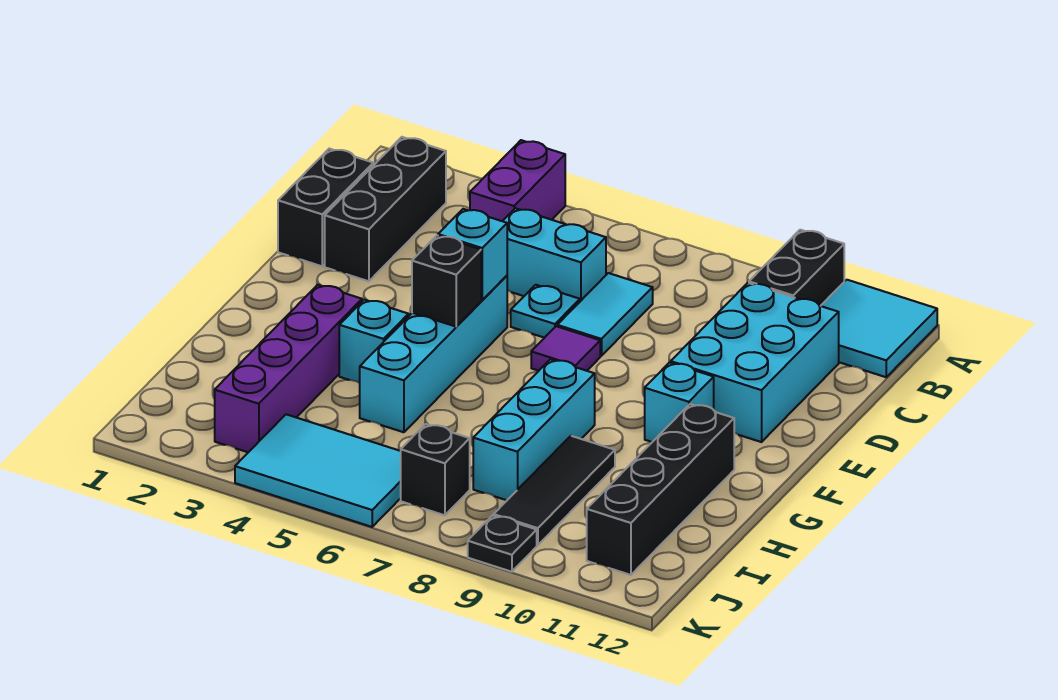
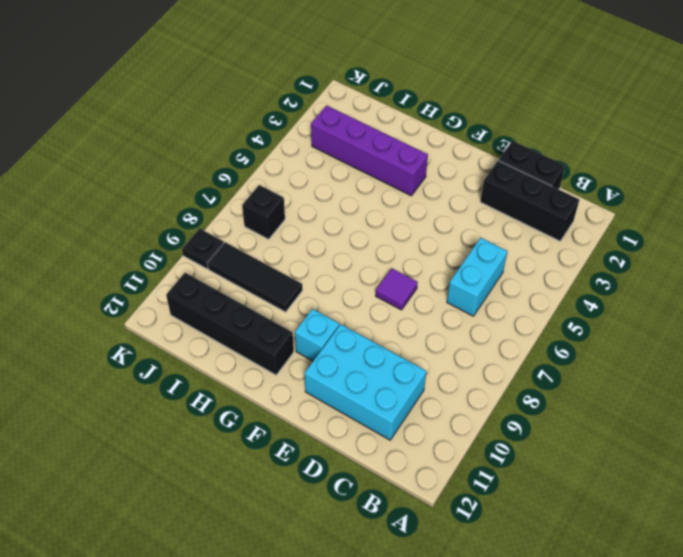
none -> purple 1x2 brick [470,140,565,221]
none -> black 1x2 brick [749,230,844,306]
none -> cyan 2x2 tile [821,280,937,377]

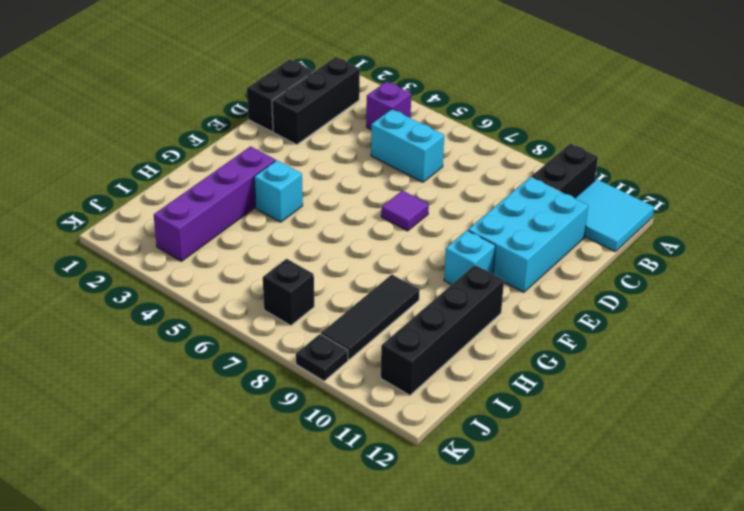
purple 1x1 brick [366,81,411,129] -> purple 1x2 brick [470,140,565,221]
none -> cyan 1x2 tile [557,273,653,356]
none -> cyan 1x1 plate [511,285,580,338]
none -> cyan 1x4 brick [360,276,507,432]

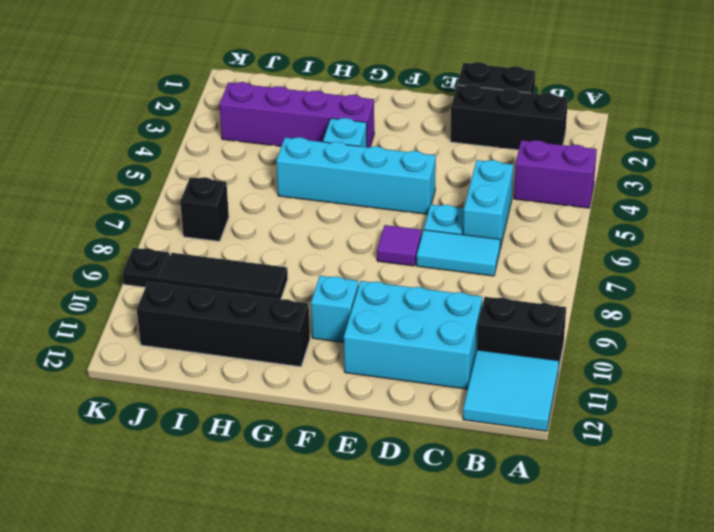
none -> cyan 1x3 brick [473,359,595,500]
none -> cyan 2x3 tile [235,414,401,527]
none -> cyan 1x1 brick [438,209,507,300]

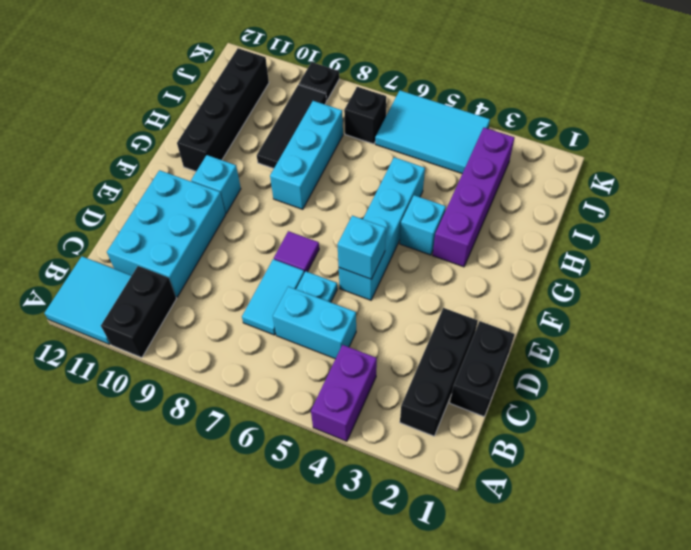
none -> black 1x1 brick [412,235,481,327]

